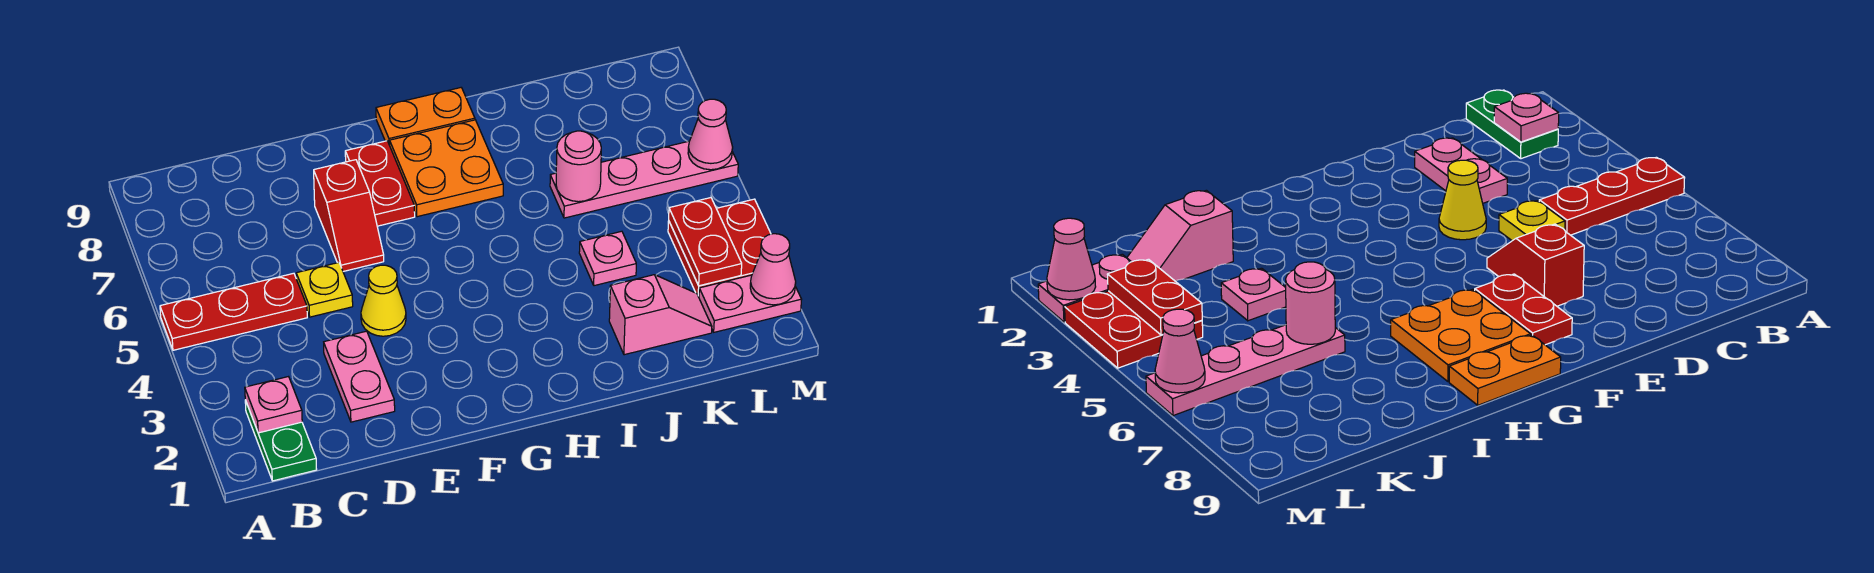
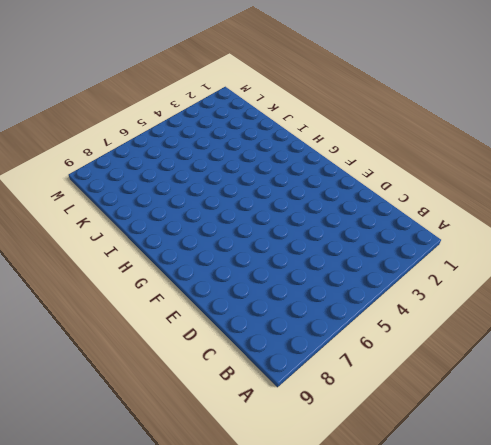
none -> red 1x3 plate [160,273,307,350]
none -> green 1x2 plate [245,400,317,481]
none -> pink 1x2 plate [324,331,395,422]

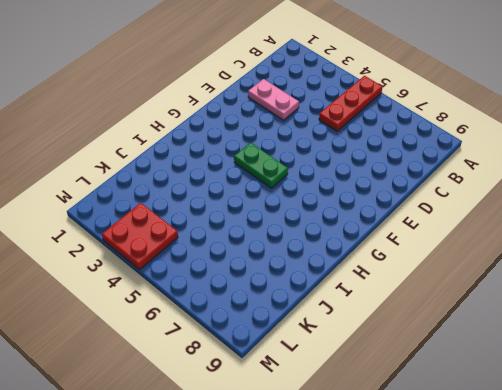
green 1x2 plate [234,143,288,188] -> green 1x2 plate moved to [245,400,317,481]
none -> yellow 1x1 plate [296,263,353,317]
none -> yellow 1x1 cone [361,265,406,336]
none -> red 1x2 slope [314,160,384,271]

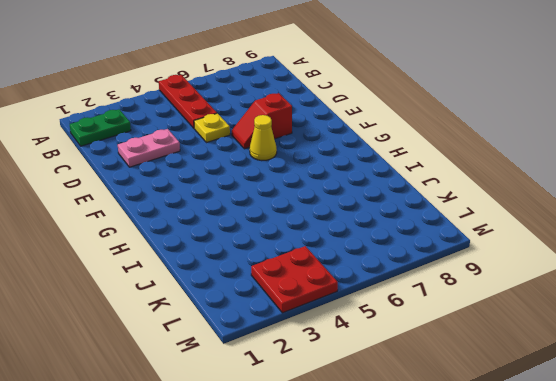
yellow 1x1 cone [250,115,277,161] -> yellow 1x1 cone moved to [361,265,406,336]
none -> red 1x2 plate [345,141,415,226]
none -> orange 2x2 plate [390,120,503,217]
none -> orange 1x2 plate [376,88,475,145]

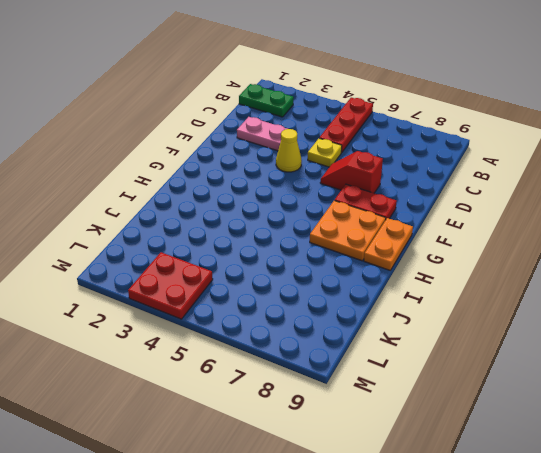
none -> pink 1x2 slope [609,275,712,355]
none -> pink 1x1 plate [579,231,636,286]
none -> pink 1x4 plate [550,141,738,218]

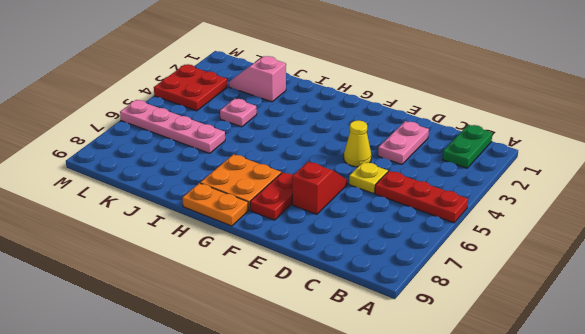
none -> pink 1x2 plate [699,275,802,332]
none -> pink 1x1 plate [245,377,302,433]
none -> pink 1x1 round brick [556,131,601,202]

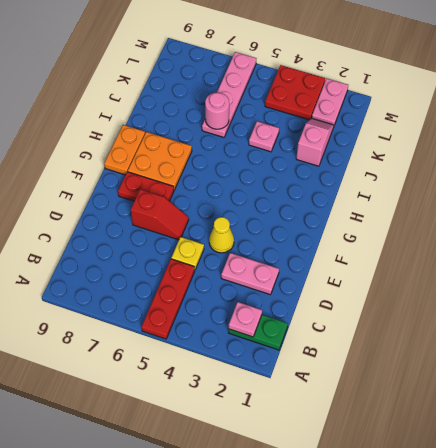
none -> red 1x2 plate [669,198,742,286]
none -> pink 1x1 cone [750,234,796,305]
none -> pink 1x1 cone [688,99,733,170]

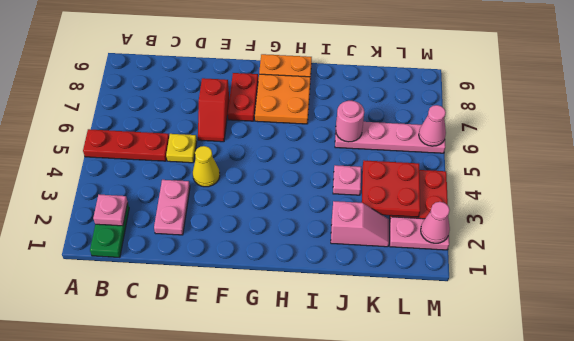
red 2x2 plate [362,160,420,217] -> red 1x2 plate [669,198,742,286]

